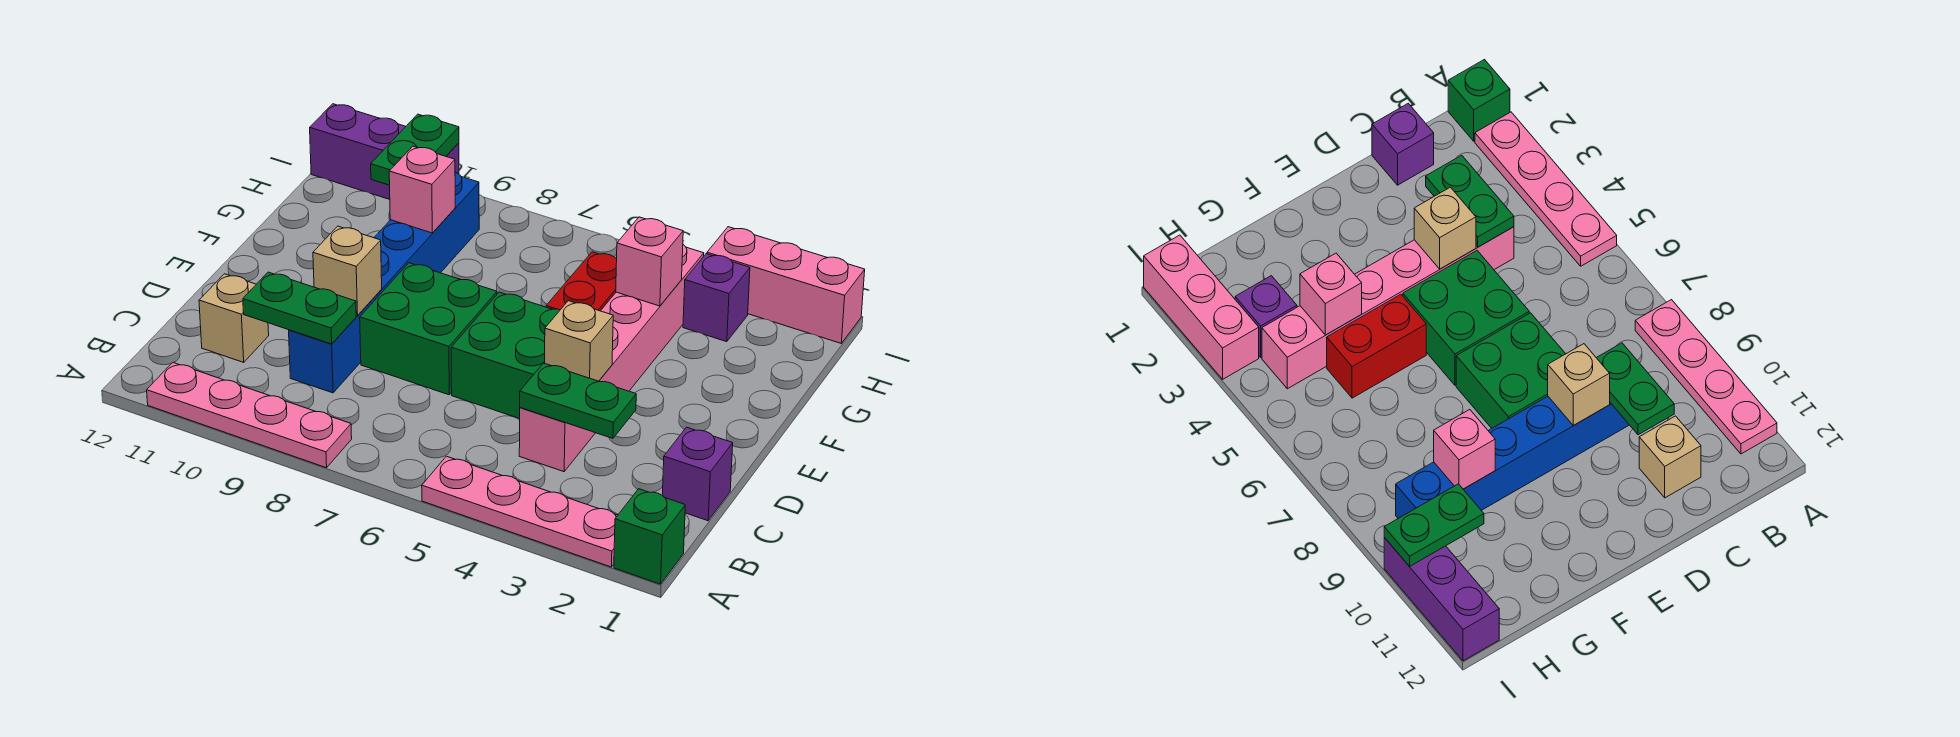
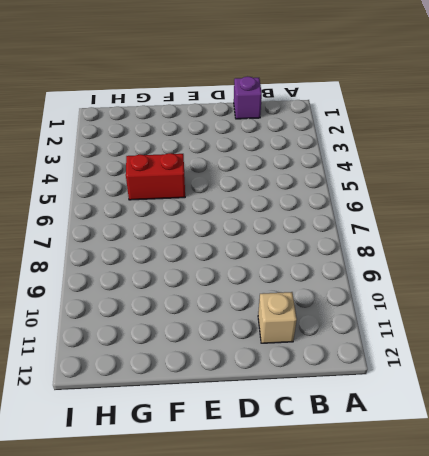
none -> green 1x1 brick [614,489,685,584]
none -> pink 1x4 plate [422,456,618,567]
none -> pink 1x4 plate [147,363,352,468]

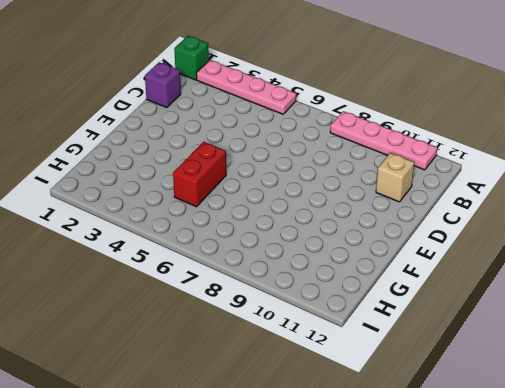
none -> pink 1x6 brick [519,245,704,472]
none -> blue 1x6 brick [289,172,479,393]
none -> green 2x2 brick [451,292,560,419]

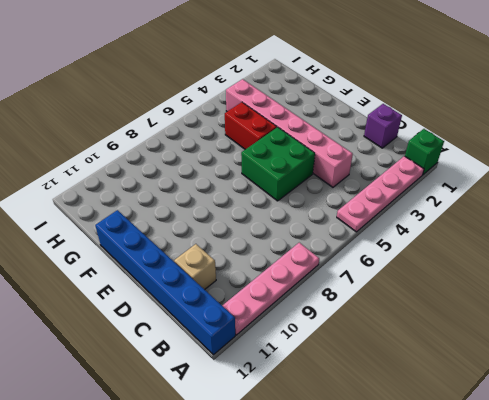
blue 1x6 brick [95,210,235,355] -> blue 1x6 brick moved to [289,172,479,393]
none -> green 2x2 brick [360,263,497,395]
none -> purple 1x1 brick [683,254,750,342]
none -> pink 1x3 brick [707,227,865,343]

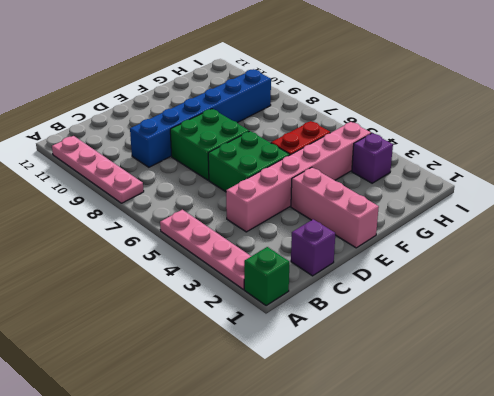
pink 1x3 brick [291,167,379,248] -> pink 1x3 brick moved to [707,227,865,343]
none -> tan 1x1 brick [199,274,269,362]
none -> purple 1x3 brick [310,104,459,199]
none -> green 1x2 plate [520,363,636,438]

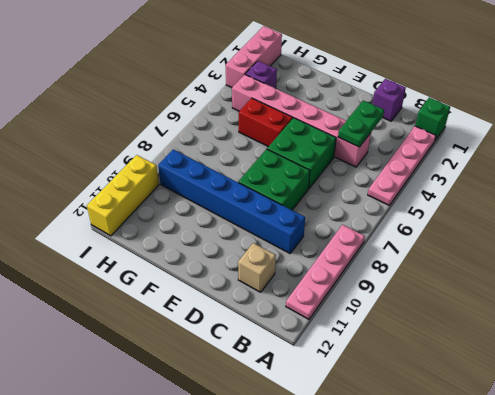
yellow 1x3 brick [87,155,159,236] -> purple 1x3 brick [310,104,459,199]
none -> green 1x2 plate [243,272,356,344]
none -> tan 1x1 brick [545,301,613,381]
none -> tan 1x1 brick [313,226,382,316]

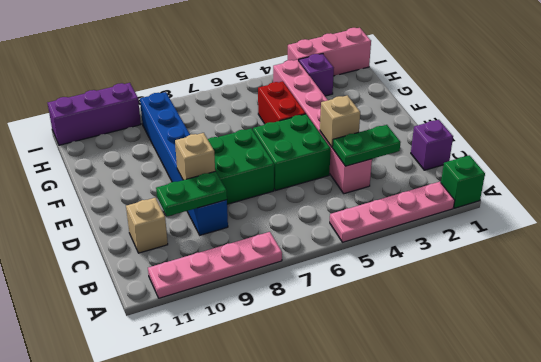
none -> pink 1x1 brick [616,217,683,306]
none -> pink 1x1 brick [389,146,455,233]
none -> green 1x2 plate [371,114,459,185]

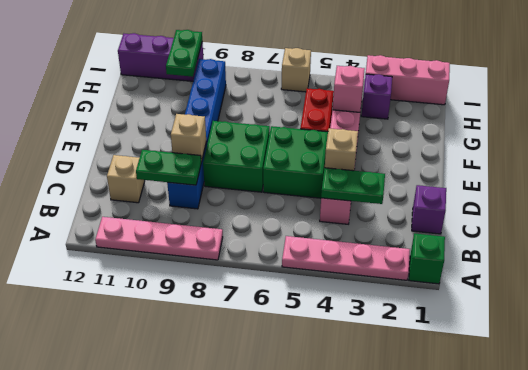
tan 1x1 brick [281,48,311,92] -> none
none -> pink 1x1 brick [389,146,455,233]

